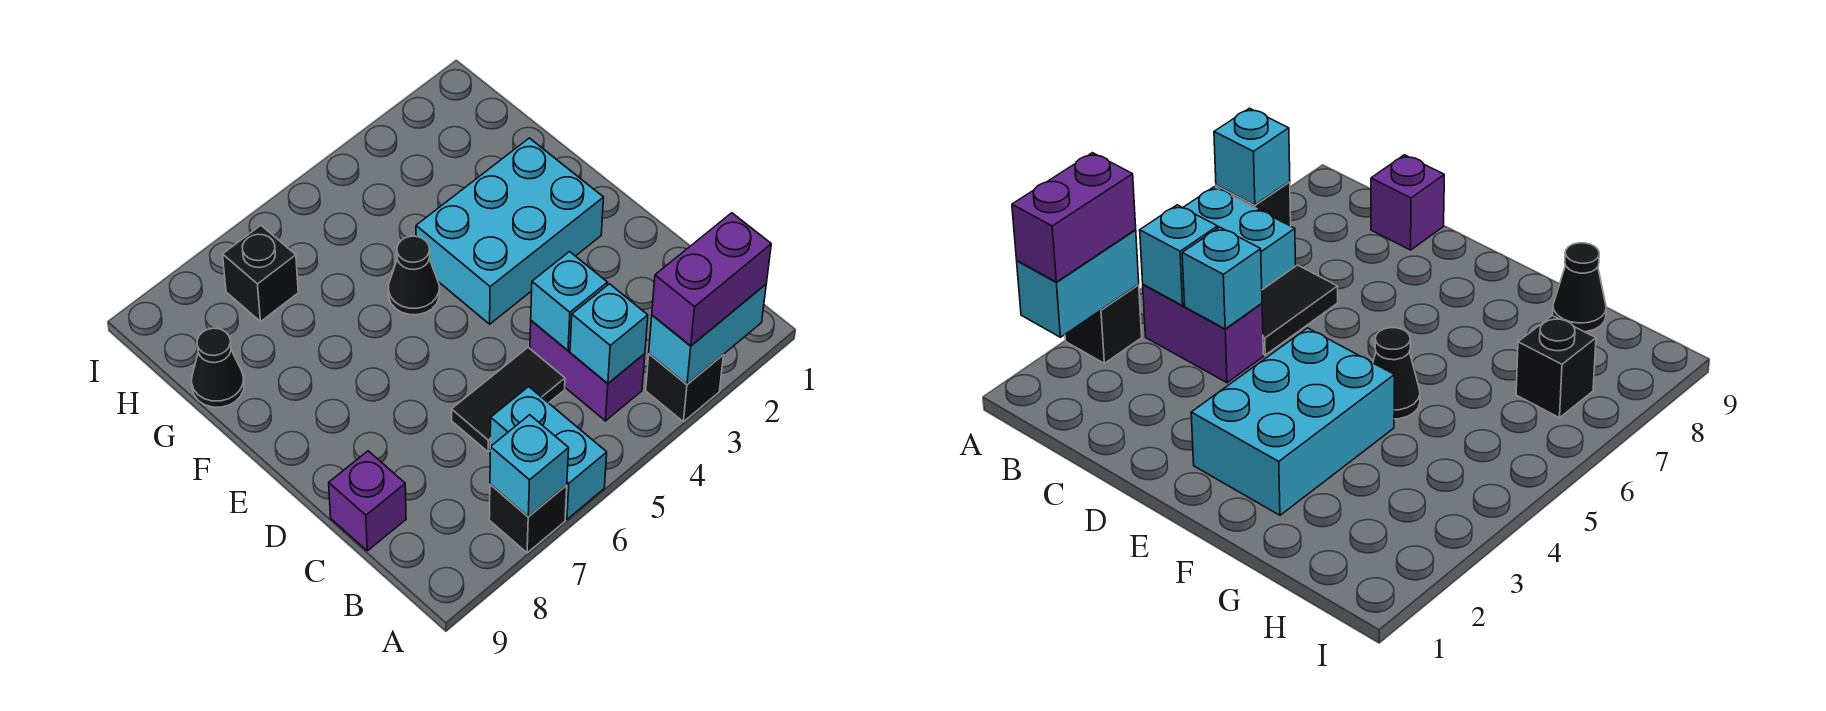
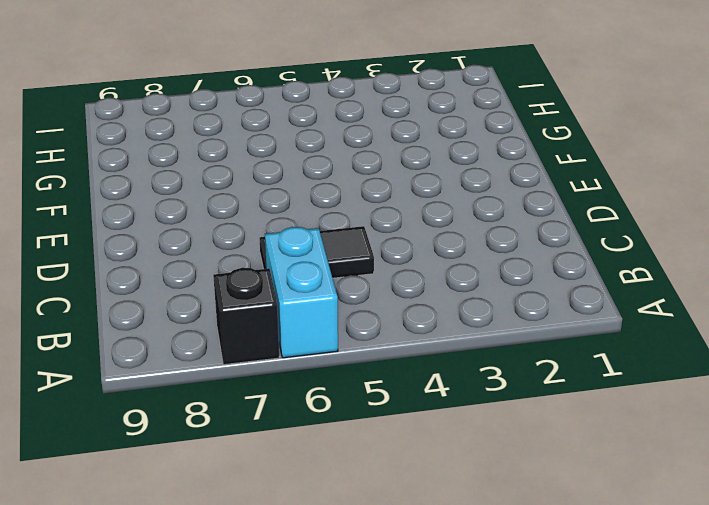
none -> black 1x1 brick [646,354,723,422]
none -> purple 1x2 brick [530,321,645,421]
none -> purple 1x1 brick [329,451,406,551]

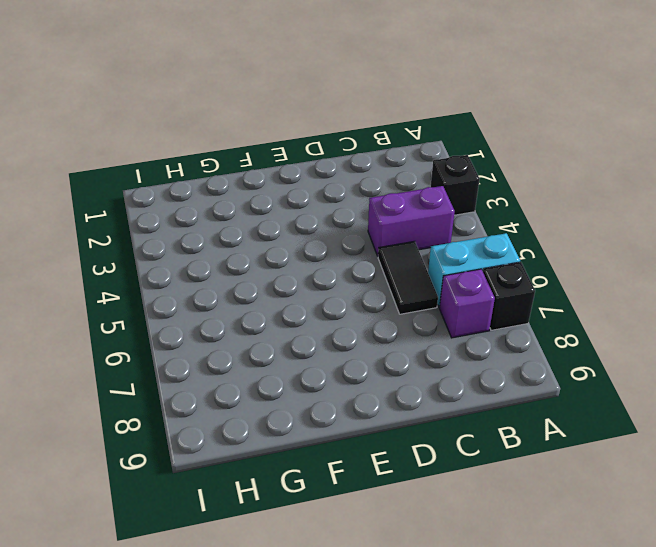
purple 1x1 brick [439,269,495,338] -> purple 1x1 brick moved to [329,451,406,551]
none -> cyan 2x3 brick [416,138,604,324]
none -> black 1x1 cone [389,236,439,315]
none -> black 1x1 cone [192,328,244,407]

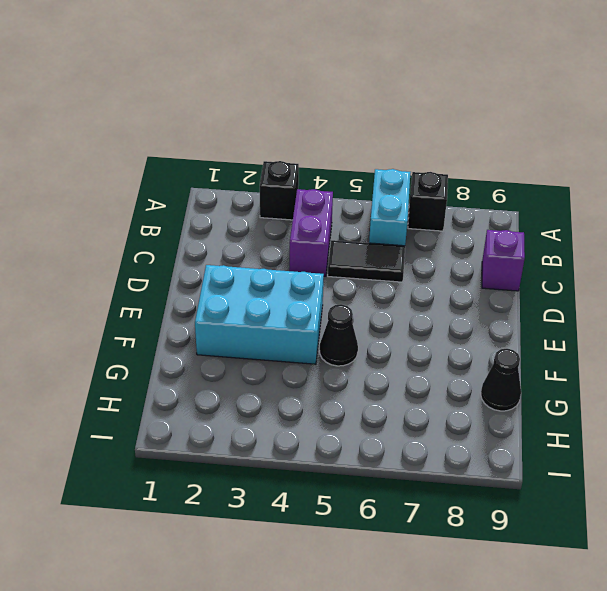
none -> black 1x1 brick [223,225,298,322]
none -> cyan 1x2 brick [649,284,766,384]
none -> cyan 1x1 brick [490,415,569,517]

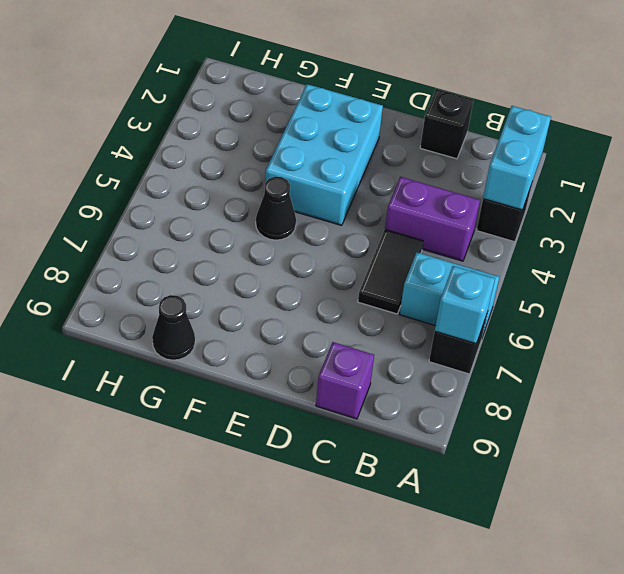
black 1x1 brick [420,89,473,159] -> black 1x1 brick moved to [223,225,298,322]
none -> cyan 1x1 brick [570,284,648,383]
none -> cyan 1x1 brick [531,252,607,351]
none -> purple 1x2 brick [652,213,771,346]

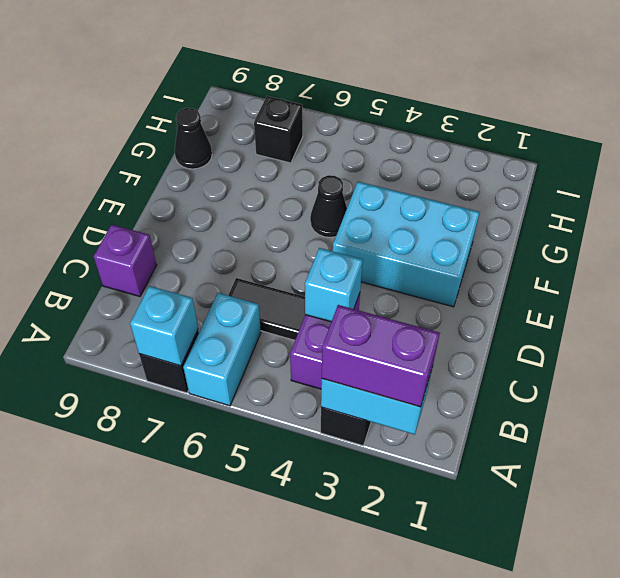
none -> cyan 1x1 brick [570,284,648,383]

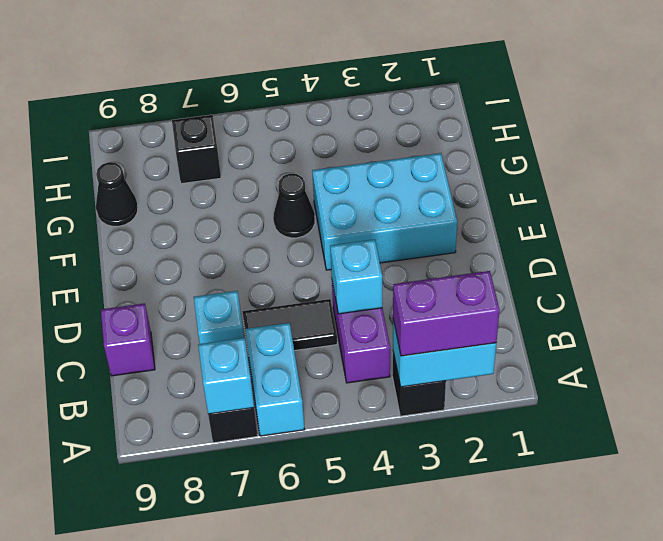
cyan 1x1 brick [194,291,244,344] -> cyan 1x1 brick moved to [570,284,648,383]

